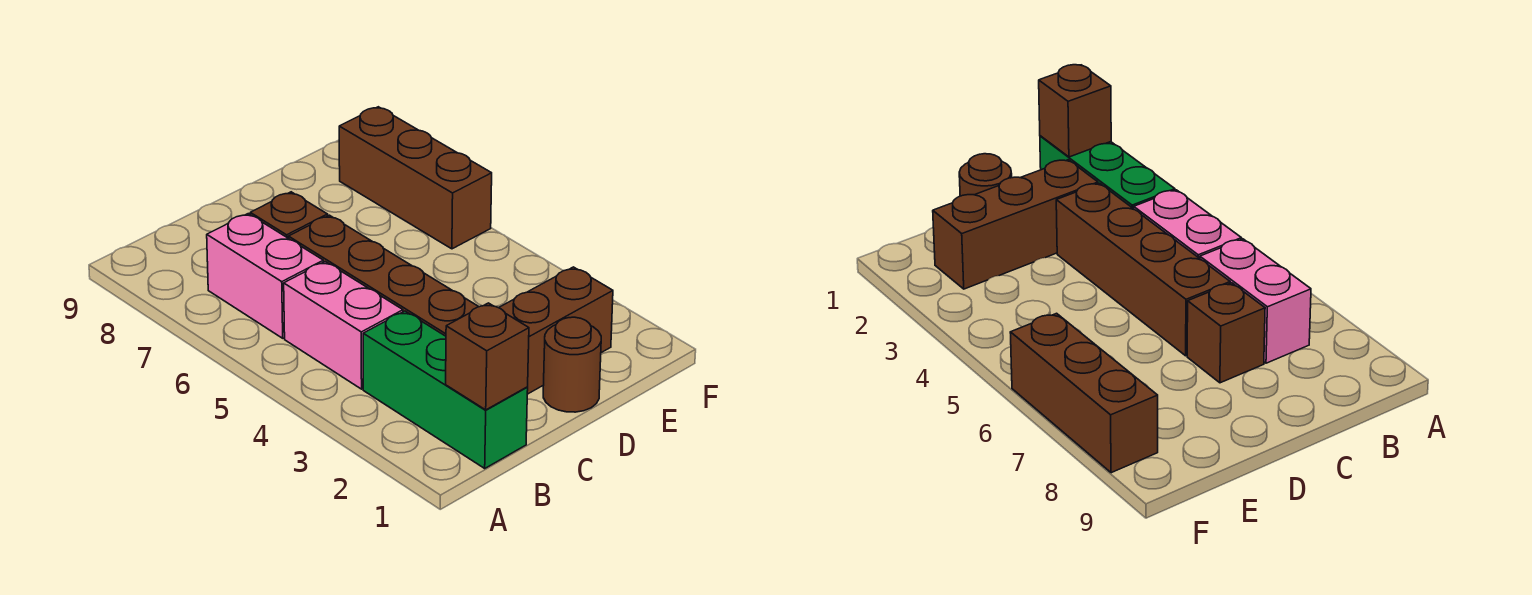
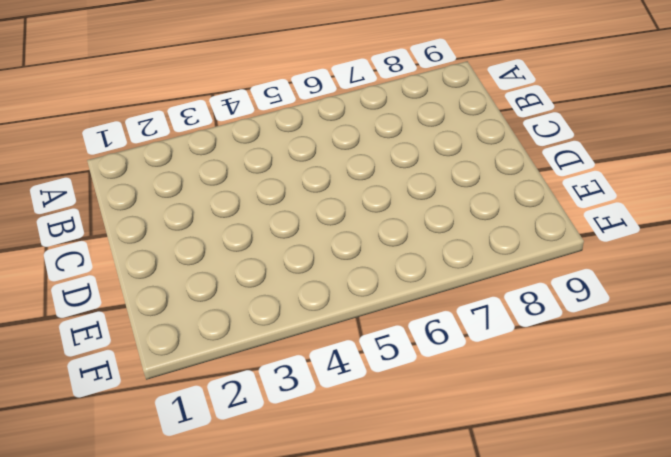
none -> green 1x3 brick [363,311,528,468]
none -> pink 1x2 brick [284,262,403,389]

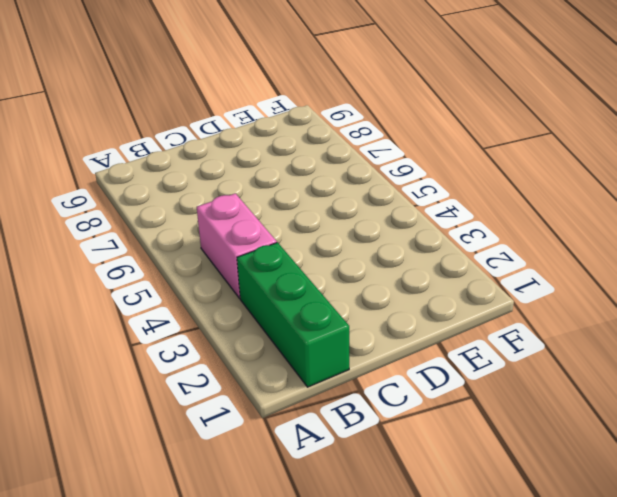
none -> pink 1x2 brick [207,214,323,338]
none -> brown 1x3 brick [499,267,613,394]

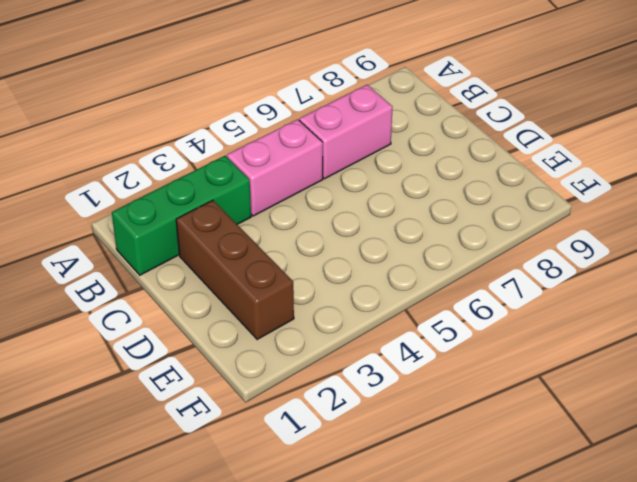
none -> brown 1x4 brick [288,215,479,336]
none -> brown 1x1 brick [250,192,328,238]

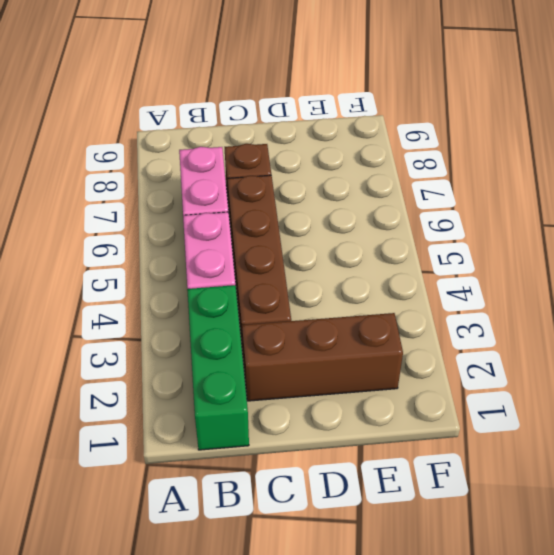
none -> brown 1x1 round brick [543,317,601,412]
none -> brown 1x3 brick [339,107,492,249]

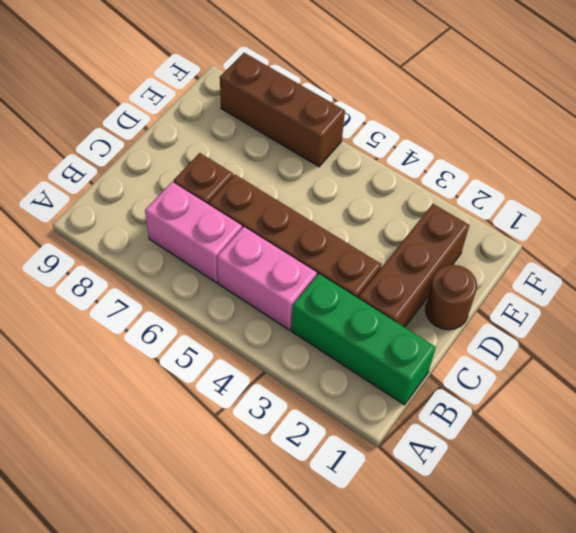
none -> brown 1x1 brick [446,303,529,410]

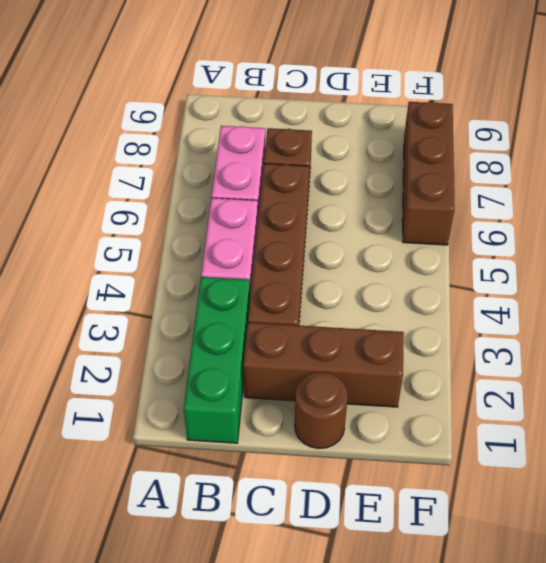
none -> brown 1x1 brick [446,303,529,410]

